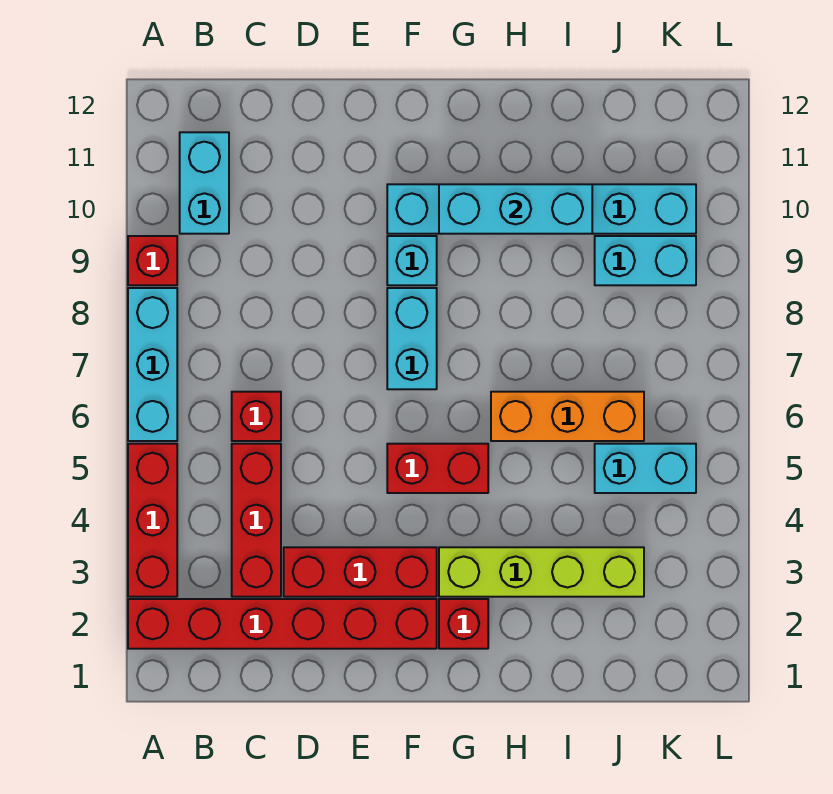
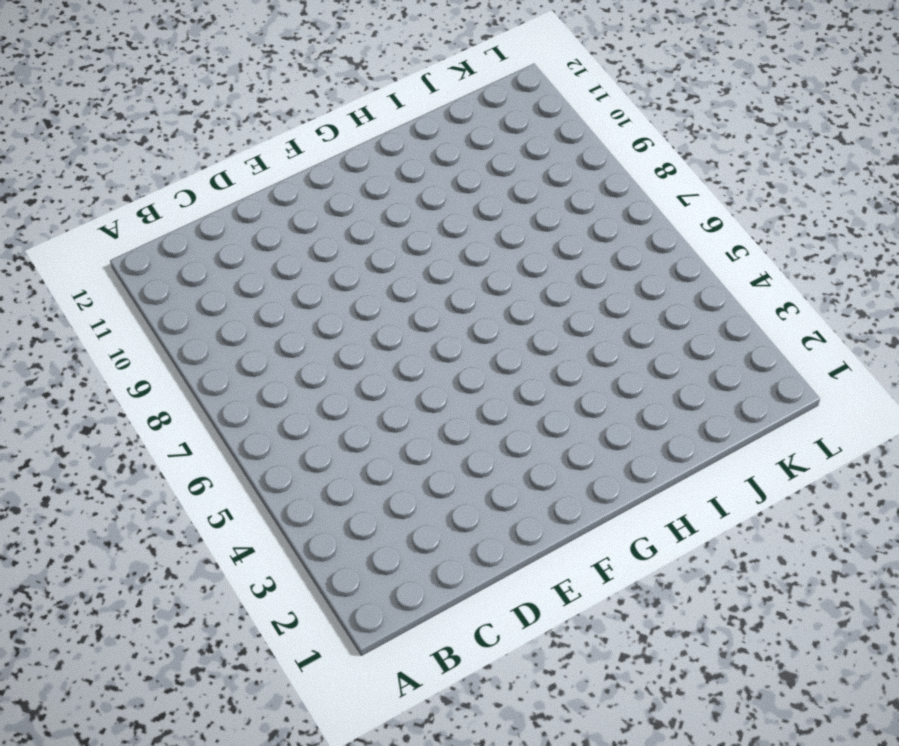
none -> red 1x6 brick [128,599,437,649]
none -> red 1x3 brick [128,444,177,597]
none -> cyan 1x3 brick [128,288,177,441]

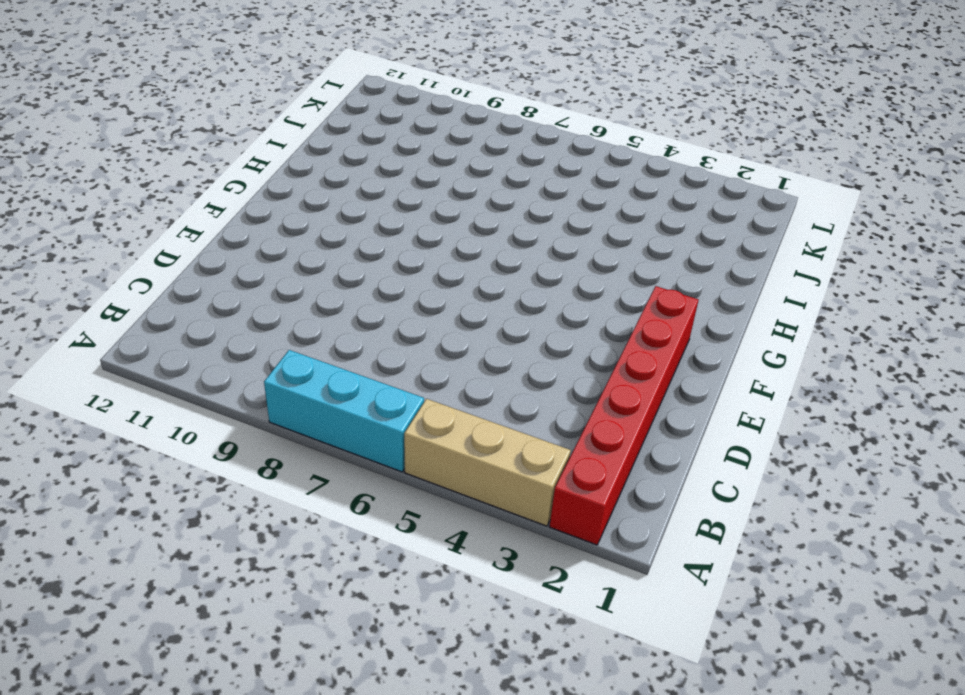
tan 1x3 brick [404,399,571,526] -> red 1x3 brick [128,444,177,597]
none -> red 1x1 brick [128,236,177,285]
none -> cyan 1x2 brick [180,132,229,234]
none -> red 1x3 brick [232,444,281,597]

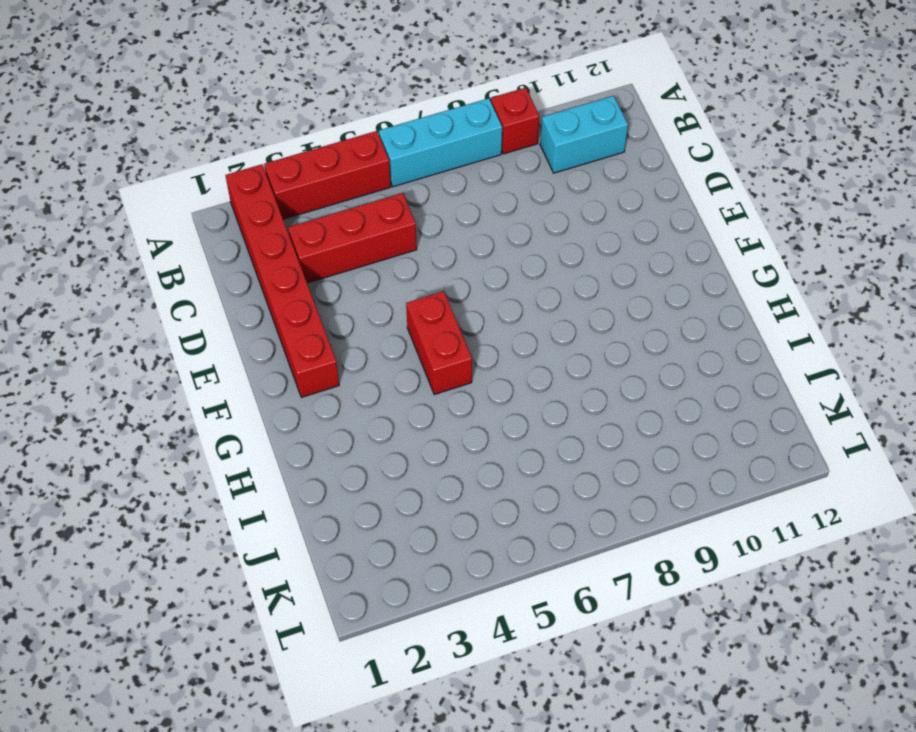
none -> red 1x1 brick [232,392,281,441]
none -> red 1x3 brick [284,547,437,597]
none -> cyan 1x2 brick [387,288,437,389]

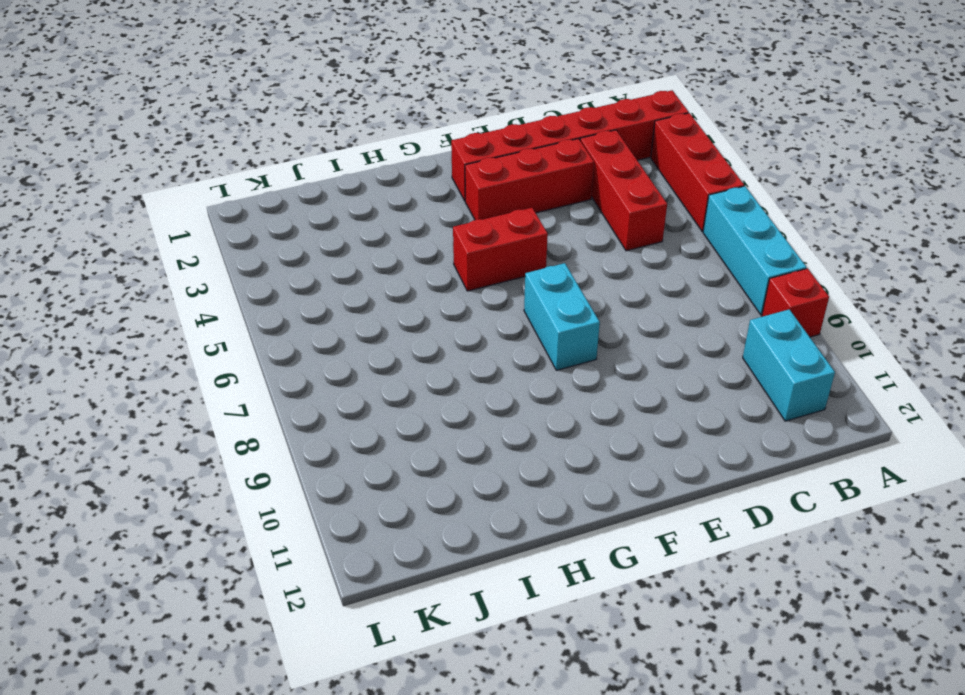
none -> red 1x1 brick [232,392,281,441]
none -> cyan 1x1 brick [387,236,437,285]
none -> cyan 1x6 brick [387,184,696,234]

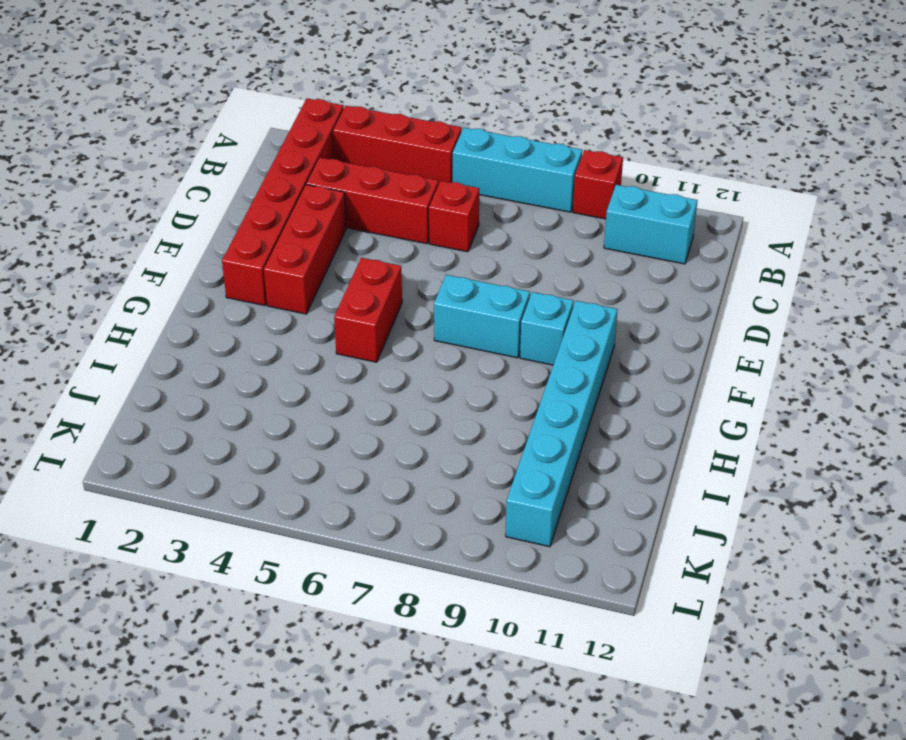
none -> red 1x1 brick [439,599,488,649]
none -> lime 1x4 brick [439,547,644,597]
none -> orange 1x3 brick [491,392,644,441]

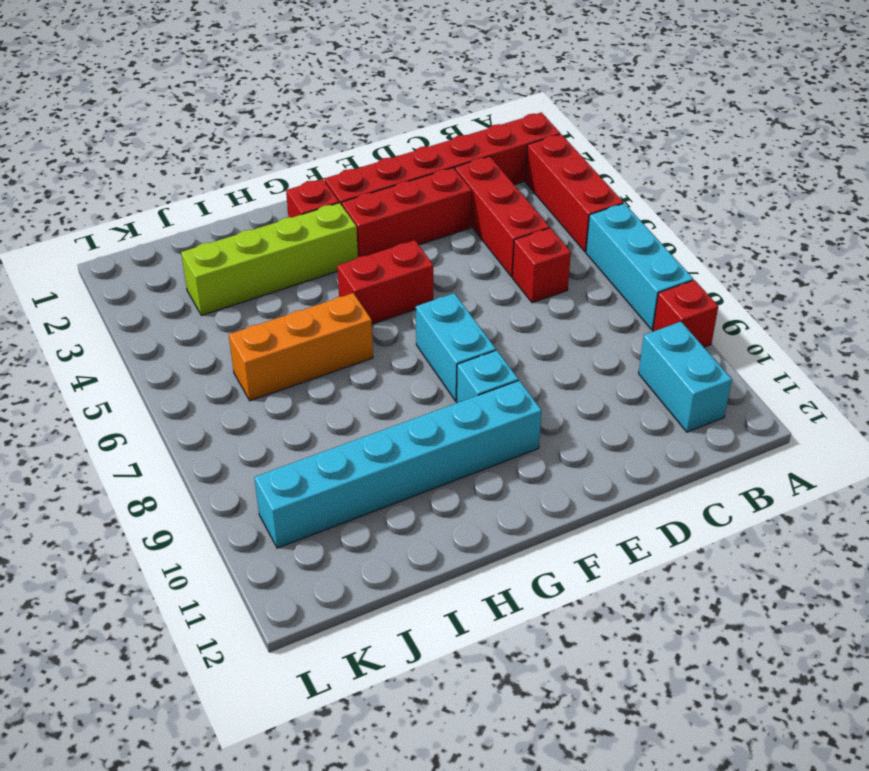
none -> cyan 1x2 brick [595,444,696,493]
none -> cyan 1x2 brick [595,236,696,285]
none -> cyan 1x3 brick [439,184,592,234]

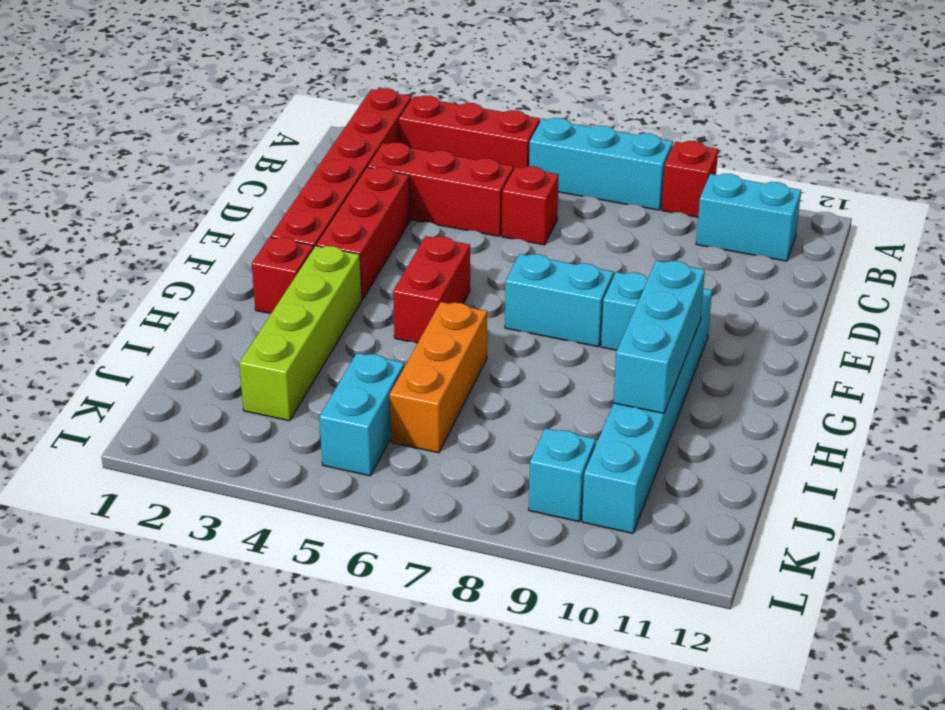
cyan 1x1 brick [529,428,596,522] -> cyan 1x2 brick [595,236,696,285]

